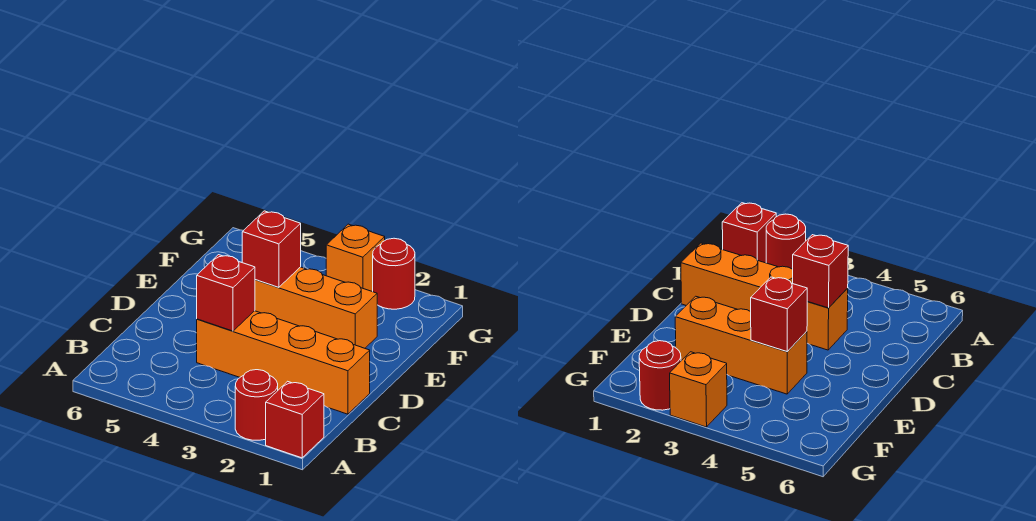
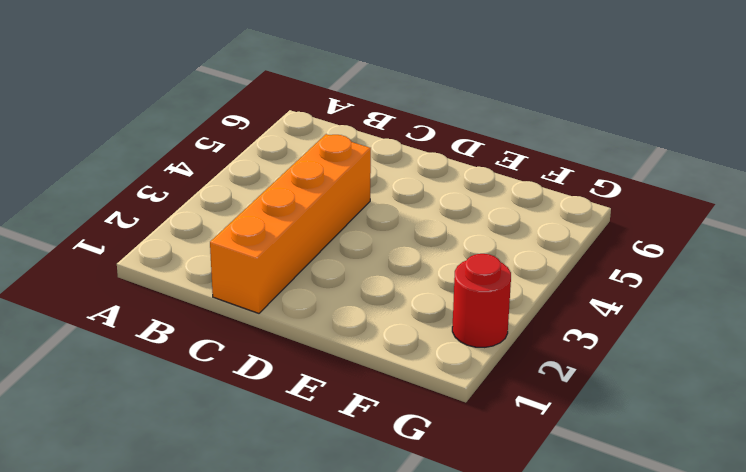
none -> red 1x1 brick [266,381,324,458]
none -> red 1x1 round brick [235,370,278,440]

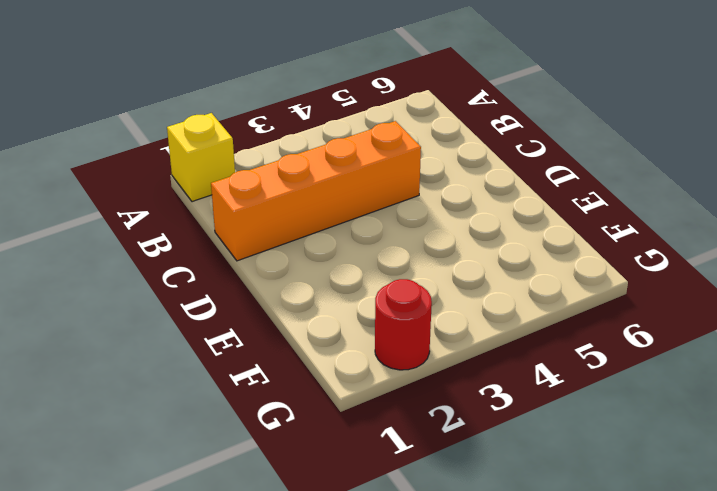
yellow 1x1 brick [167,113,235,202] -> red 1x1 brick [266,381,324,458]
none -> red 1x1 round brick [235,370,278,440]
none -> orange 1x3 brick [255,267,377,348]

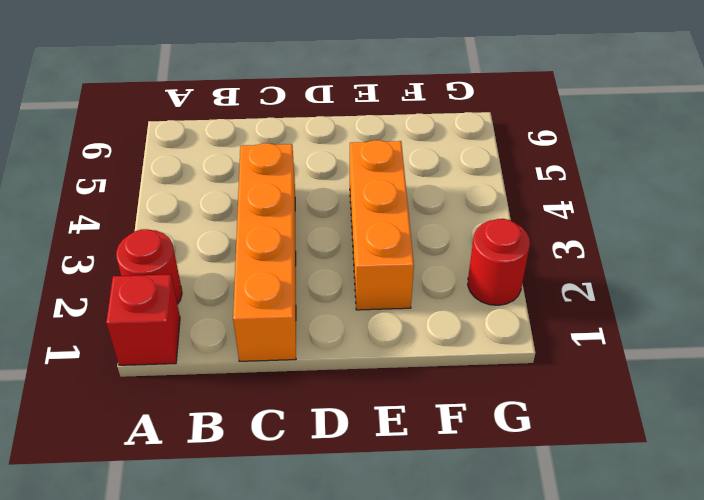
none -> orange 1x1 brick [326,224,385,292]
none -> red 1x1 brick [197,255,255,331]

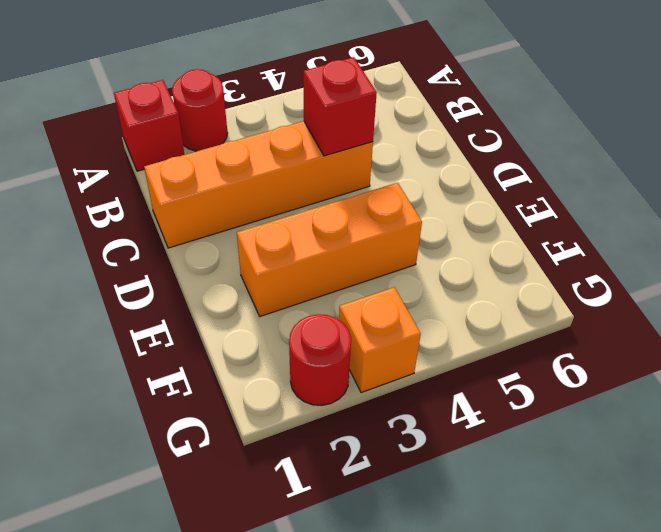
none -> red 1x1 brick [242,211,301,287]

